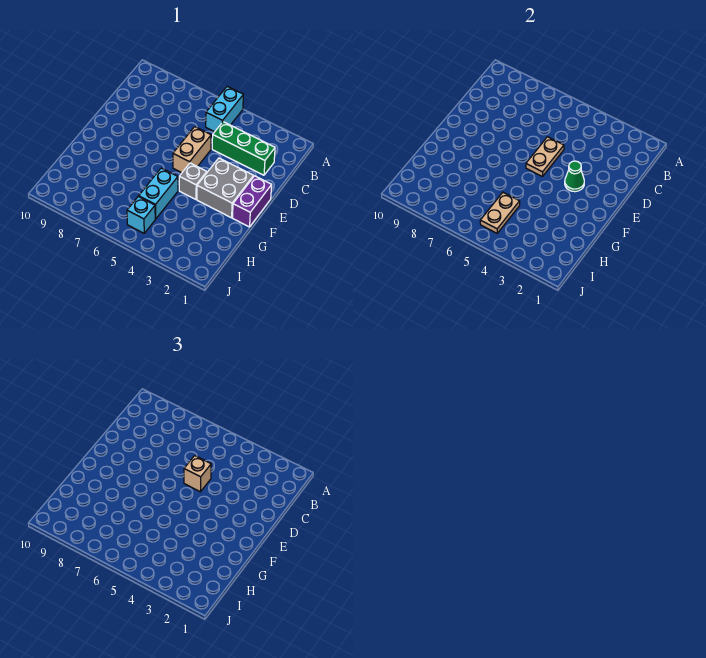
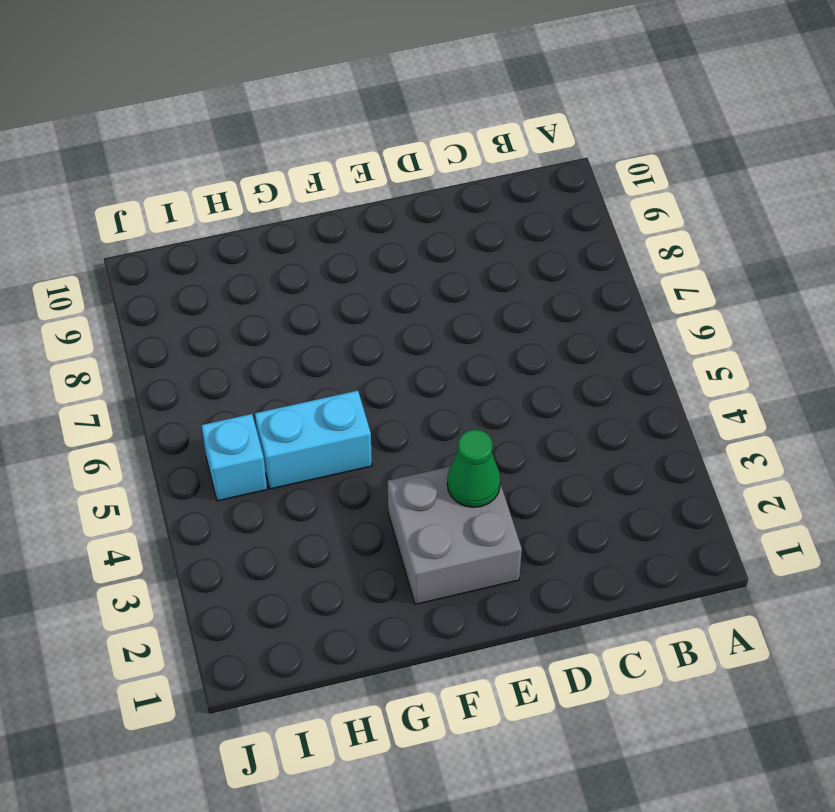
none -> cyan 1x2 brick [206,86,243,132]
none -> green 1x3 brick [212,122,275,175]
none -> tan 1x2 brick [173,127,211,173]

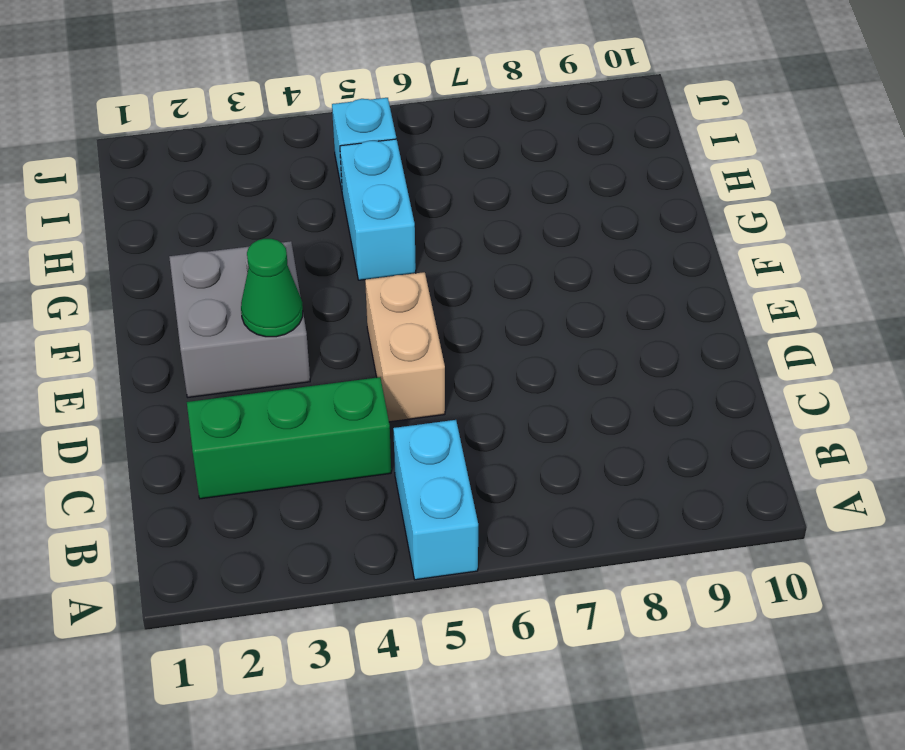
none -> purple 1x2 brick [233,176,272,227]
none -> grey 1x1 brick [179,163,207,199]
none -> tan 1x2 plate [526,137,564,177]

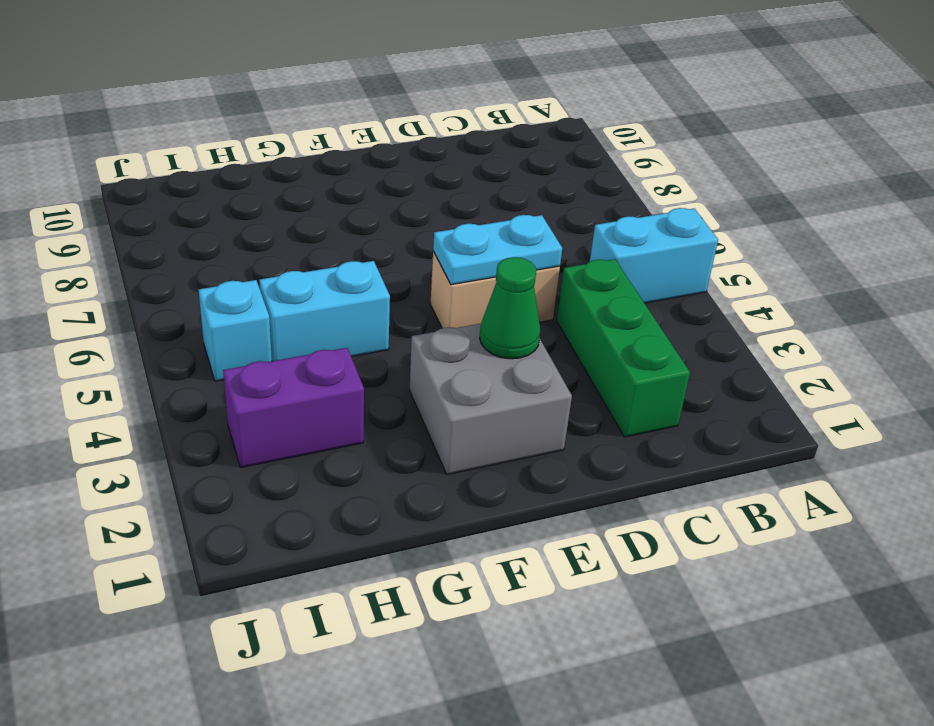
cyan 1x2 plate [433,215,562,285] -> tan 1x2 plate [526,137,564,177]
purple 1x2 brick [223,348,364,467] -> purple 1x2 brick moved to [233,176,272,227]
none -> grey 1x1 brick [179,163,207,199]
none -> tan 1x2 plate [480,193,520,233]
none -> tan 1x1 brick [184,456,211,492]

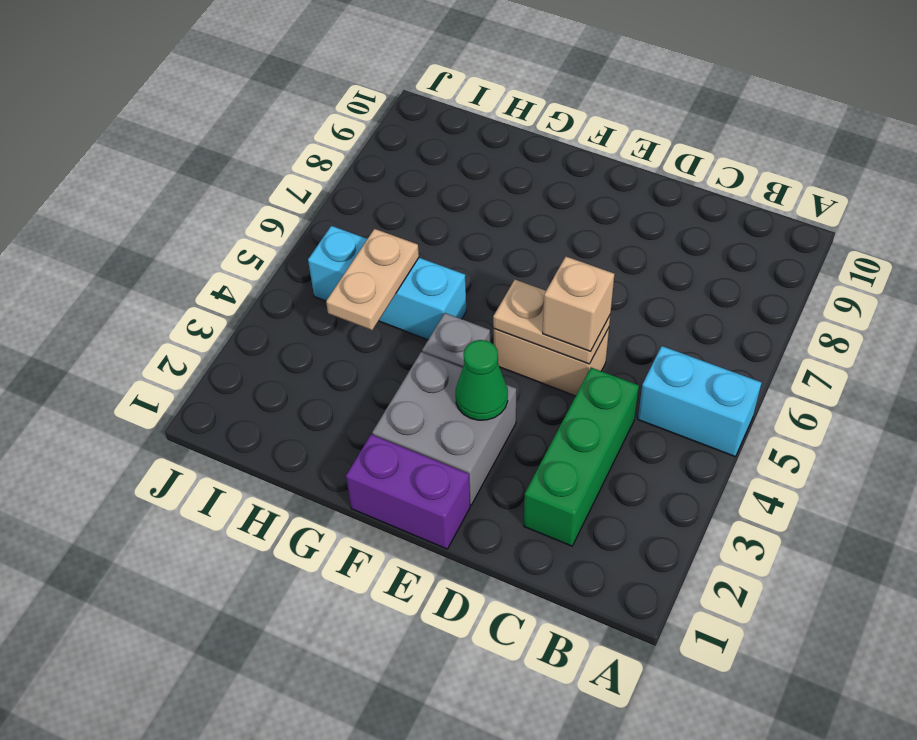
tan 1x2 plate [326,229,419,330] -> tan 1x2 plate turned to [480,193,520,233]

